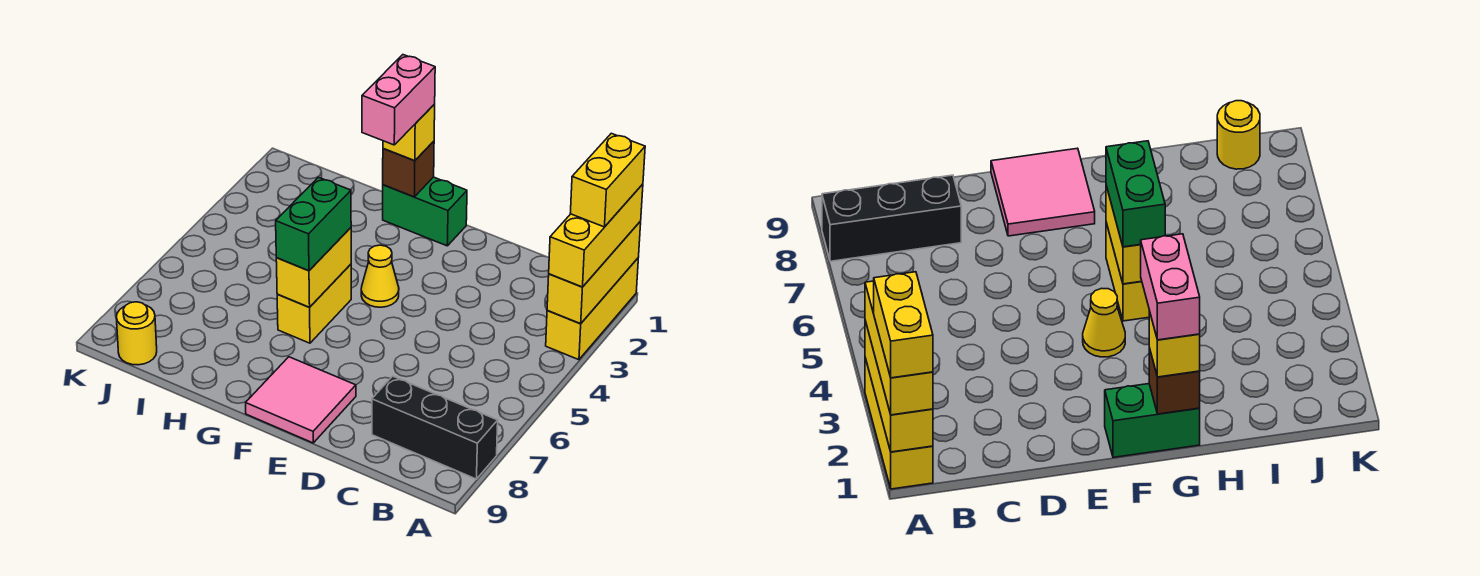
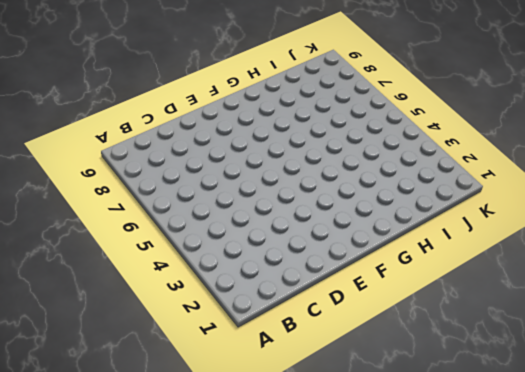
none -> yellow 1x3 brick [546,258,638,360]
none -> black 1x3 brick [372,376,498,479]
none -> pink 2x2 tile [246,357,356,443]

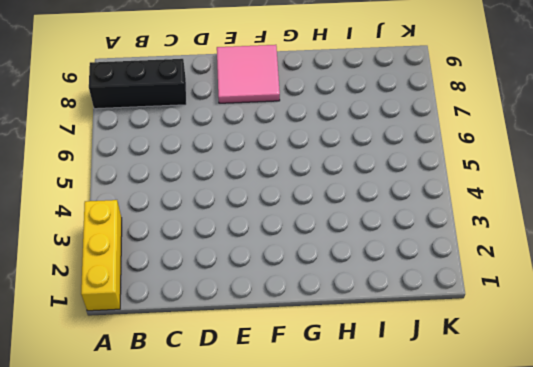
none -> green 1x2 brick [383,177,467,246]
none -> yellow 1x1 cone [361,245,399,307]
none -> yellow 1x2 brick [277,264,351,343]

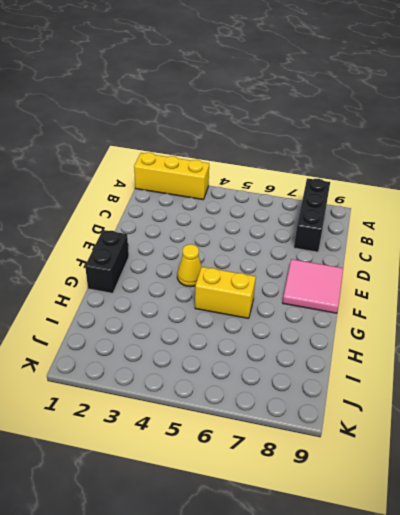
black 1x2 brick [85,230,129,293] -> green 1x2 brick [383,177,467,246]
none -> yellow 1x1 round brick [116,302,157,365]
none -> yellow 1x3 brick [547,221,641,324]
none -> brown 1x1 brick [383,141,434,197]

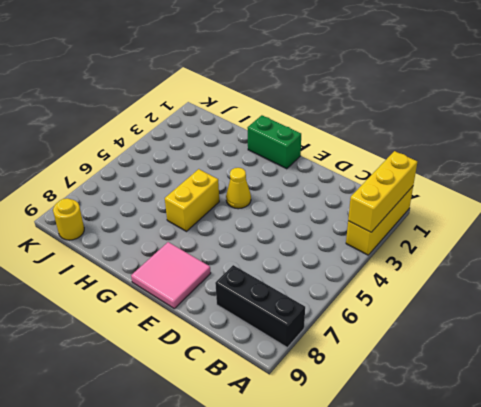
none -> brown 1x1 brick [383,141,434,197]
none -> yellow 1x2 brick [276,228,351,307]
none -> yellow 1x3 brick [549,184,643,287]

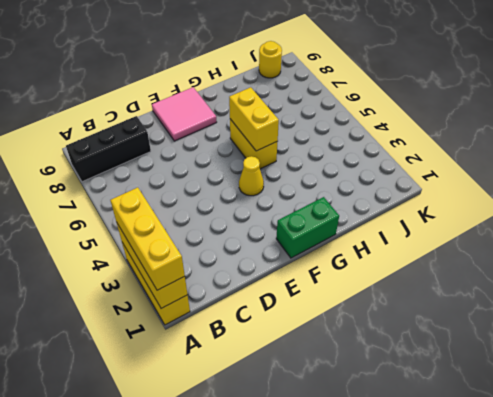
none -> brown 1x1 brick [383,141,434,197]
none -> yellow 1x1 brick [383,104,435,161]
none -> green 1x2 brick [276,177,351,271]

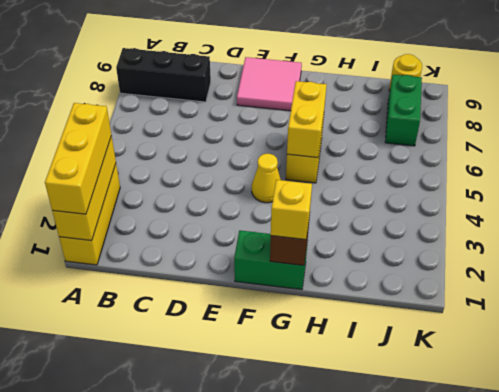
green 1x2 brick [385,75,422,146] -> green 1x2 brick moved to [276,177,351,271]
none -> yellow 1x2 brick [570,133,645,227]
none -> pink 1x2 brick [362,55,435,145]

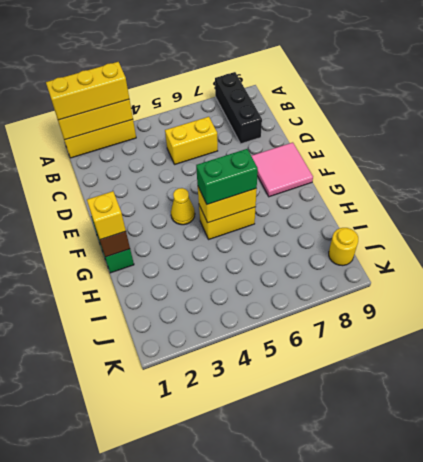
yellow 1x2 brick [165,117,218,164] -> yellow 1x2 brick moved to [570,133,645,227]
none -> pink 1x2 brick [362,55,435,145]

